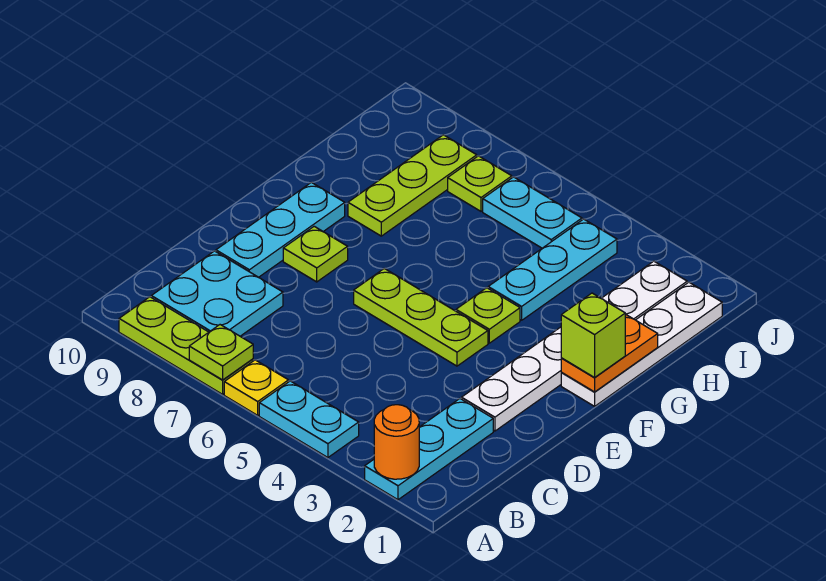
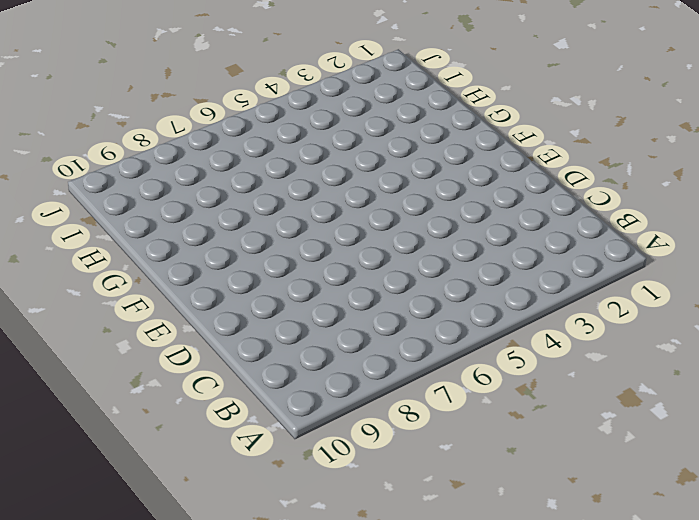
none -> cyan 1x3 plate [365,399,493,500]
none -> cyan 1x2 plate [259,381,359,458]
none -> yellow 1x1 plate [224,360,288,415]

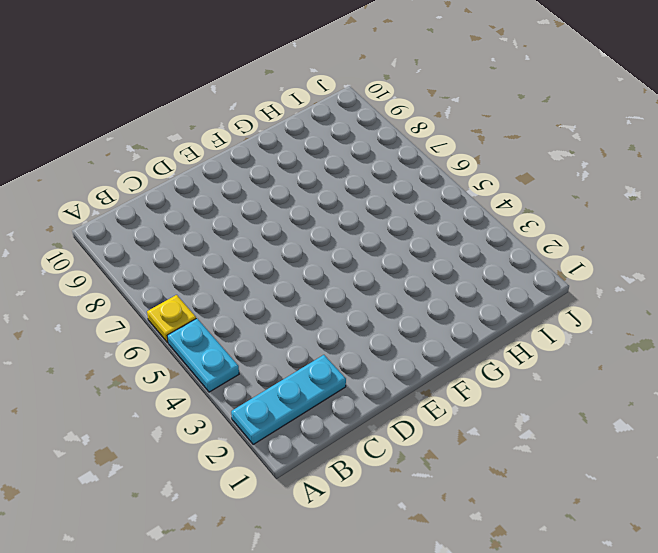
none -> lime 1x3 plate [119,297,253,394]
none -> cyan 2x2 plate [151,251,283,336]
none -> white 1x6 plate [462,261,687,431]

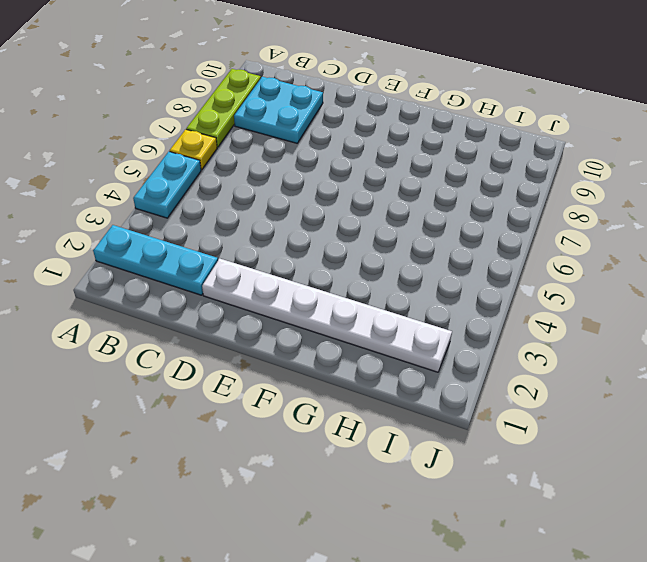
none -> cyan 1x3 plate [216,182,345,277]
none -> lime 1x3 plate [354,268,488,366]
none -> lime 1x1 plate [283,226,348,282]

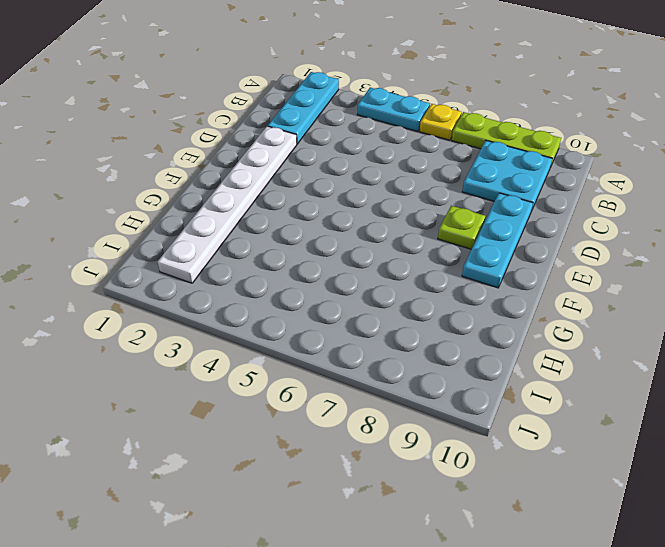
none -> lime 1x3 plate [354,268,488,366]
none -> white 1x4 plate [561,282,722,406]
none -> lime 1x1 plate [456,288,520,343]

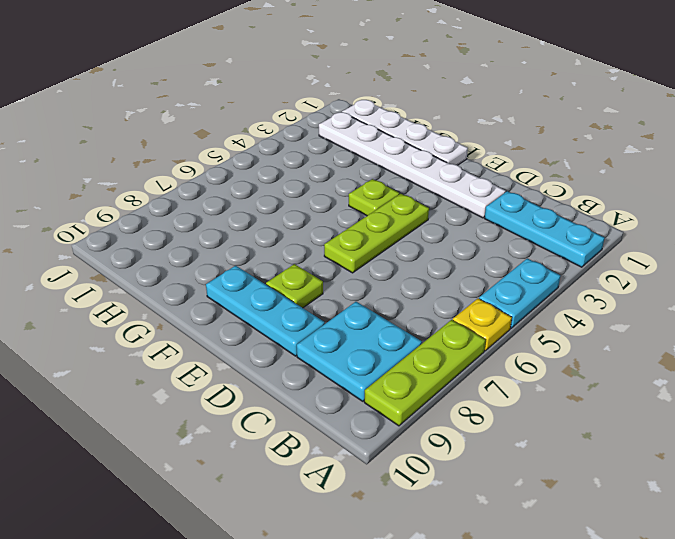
none -> cyan 1x3 plate [488,219,617,320]
none -> lime 1x3 plate [348,135,477,236]
none -> cyan 1x2 plate [483,177,582,248]

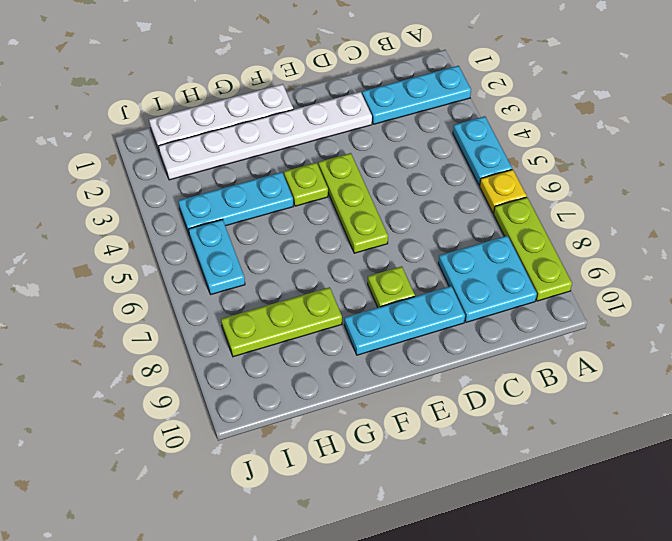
none -> lime 1x1 plate [448,156,512,211]
none -> orange 1x1 round brick [374,405,419,479]
none -> lime 1x1 plate [189,325,253,380]

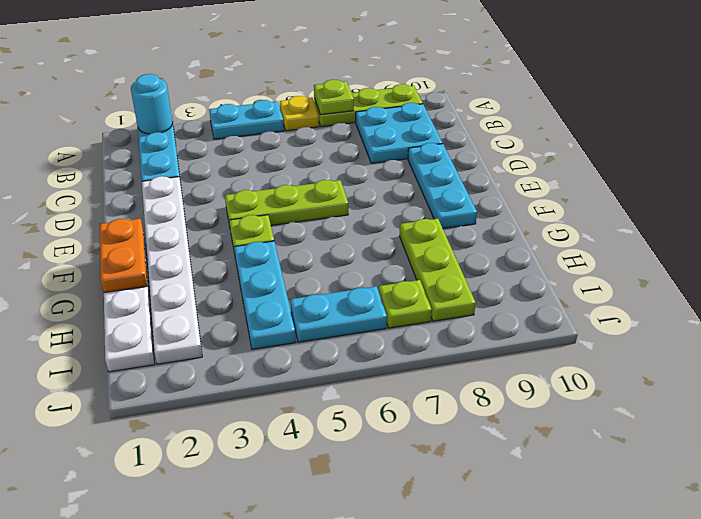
cyan 1x1 round brick [131,74,173,134] -> orange 1x1 round brick [374,405,419,479]
none -> lime 1x1 plate [283,226,348,282]
none -> lime 1x1 brick [561,293,625,377]

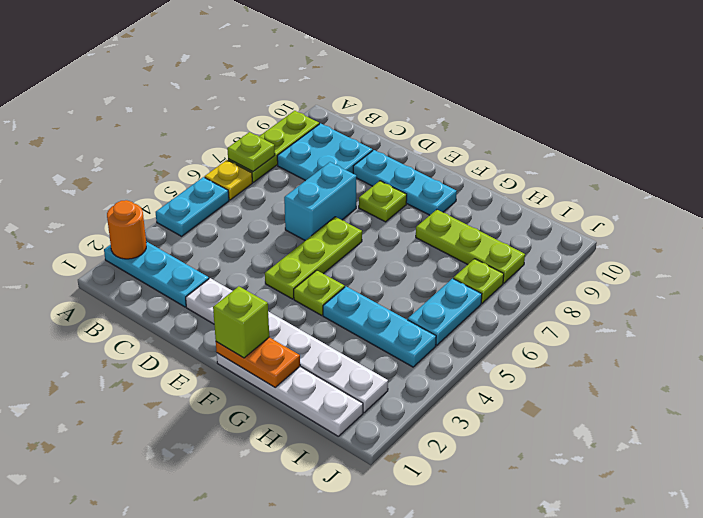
cyan 1x2 brick [284,162,357,240] -> none

